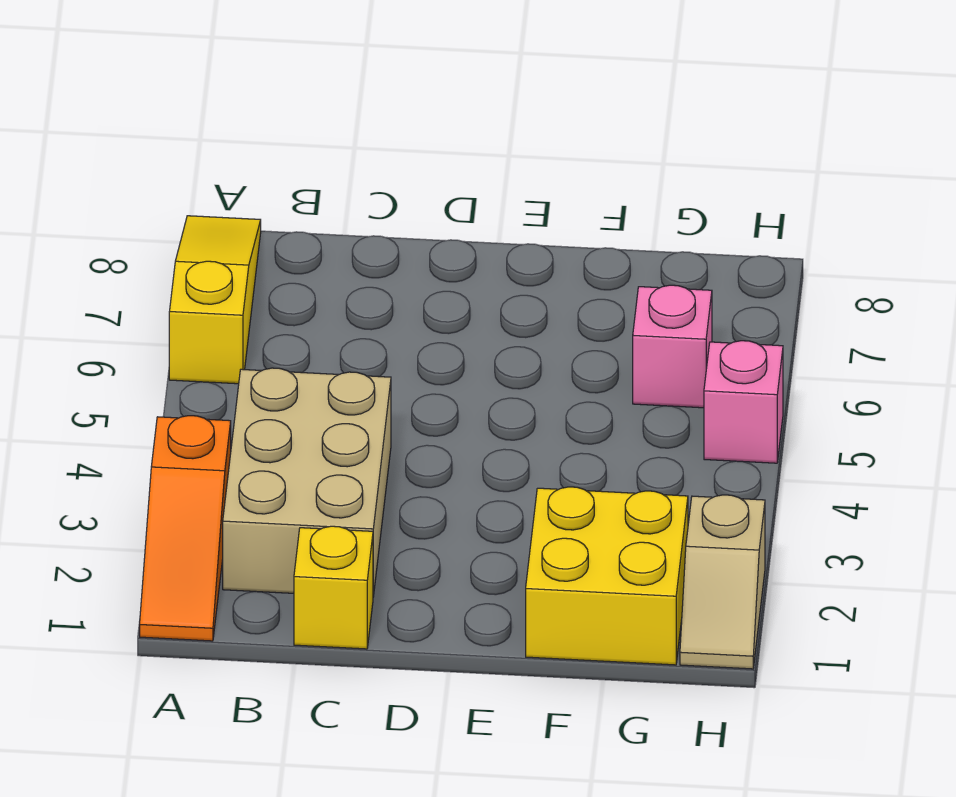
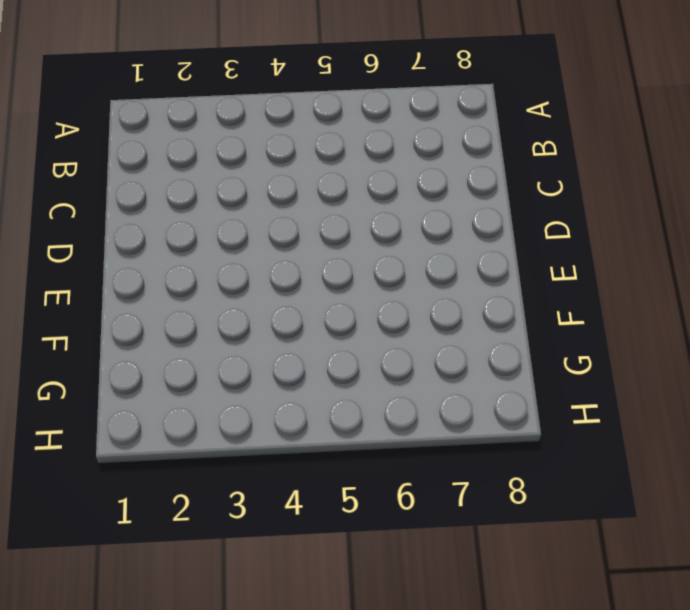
none -> orange 1x3 slope [140,416,231,641]
none -> yellow 1x3 slope [169,216,261,384]

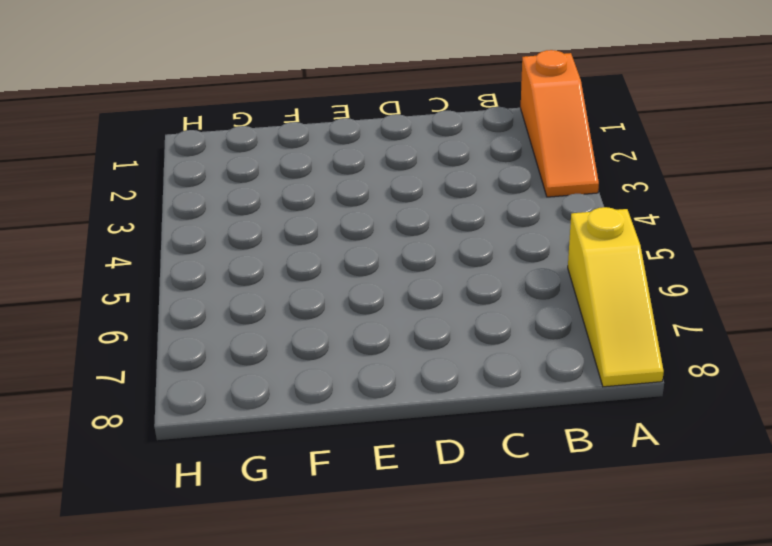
orange 1x3 slope [521,50,599,197] -> orange 1x3 slope turned to [140,416,231,641]
none -> tan 2x3 brick [223,368,391,597]
none -> yellow 1x1 brick [294,526,373,649]

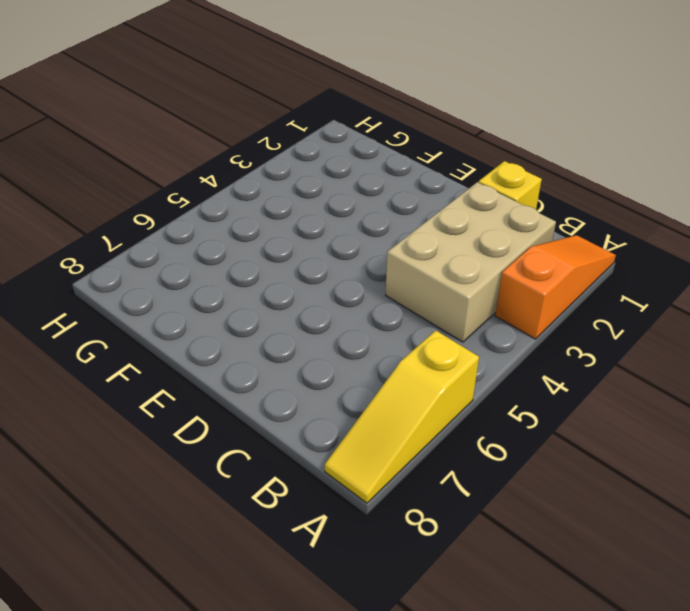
none -> yellow 2x2 brick [526,487,688,665]
none -> pink 1x1 brick [633,285,712,408]

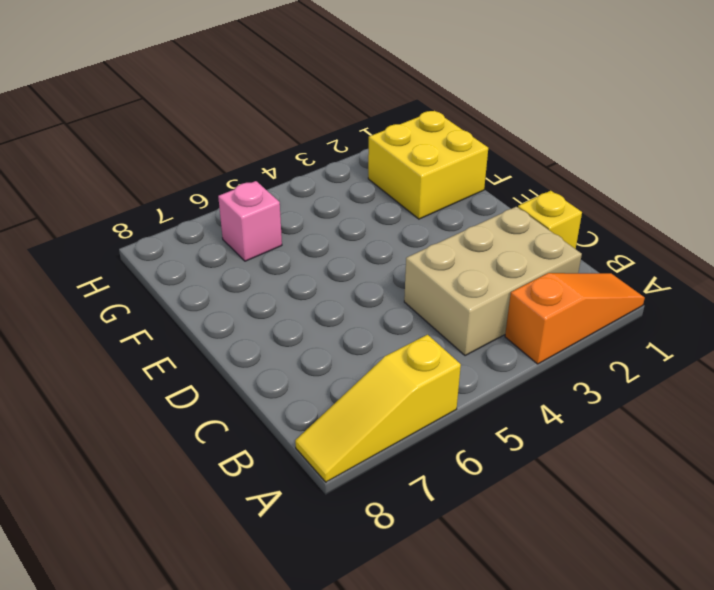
none -> tan 1x2 slope [680,495,765,669]
none -> pink 1x1 brick [704,341,783,463]

